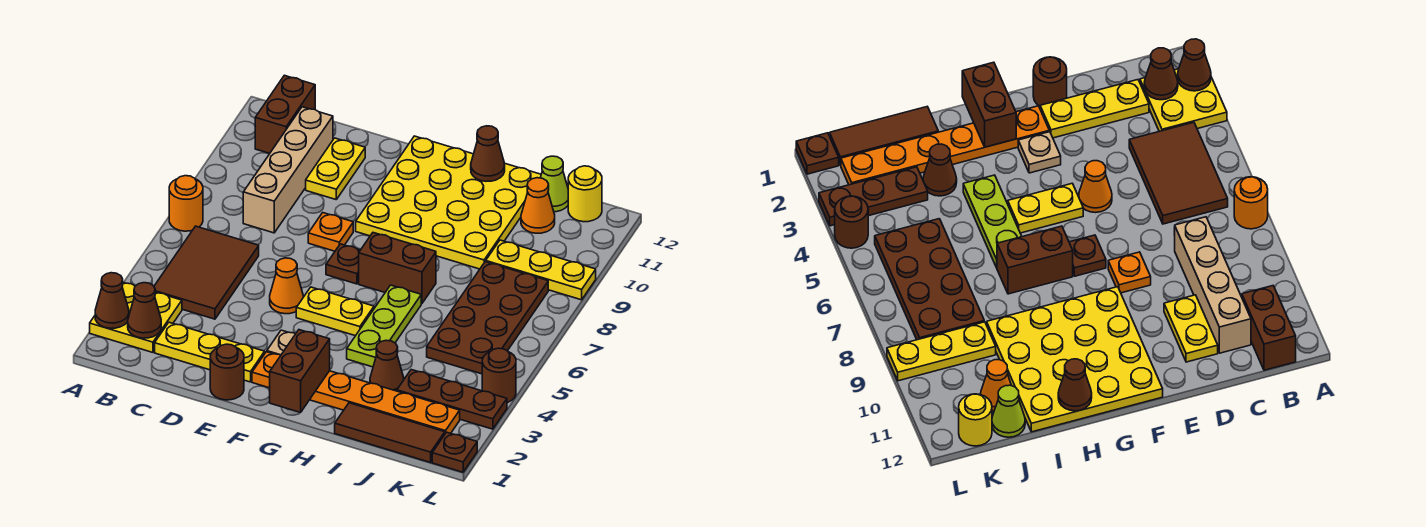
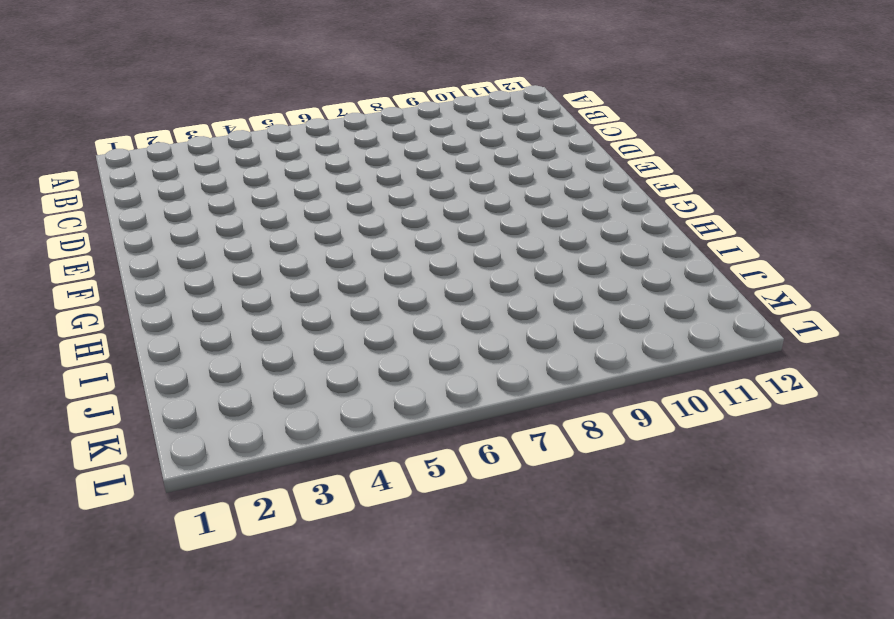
none -> yellow 2x2 plate [90,282,182,352]
none -> orange 1x1 round brick [169,176,203,231]
none -> brown 2x3 tile [154,226,259,319]
none -> brown 1x2 brick [255,75,315,153]

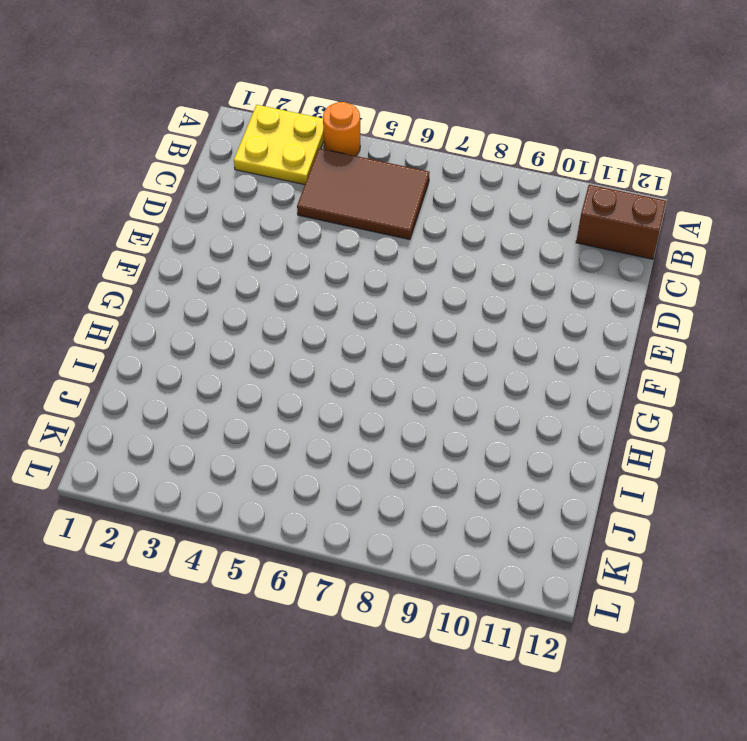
orange 1x1 round brick [323,102,360,156] -> orange 1x1 round brick moved to [169,176,203,231]
none -> yellow 1x3 plate [155,322,265,382]
none -> tan 1x4 brick [243,107,333,233]
none -> yellow 1x2 plate [306,138,365,199]
none -> brown 1x1 round brick [210,344,244,400]

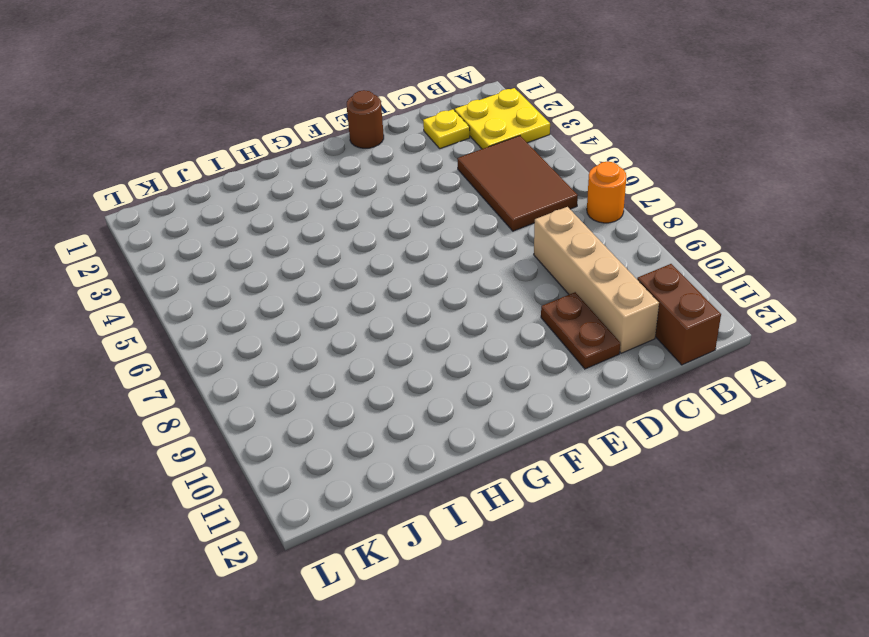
yellow 1x1 plate [423,109,470,149] -> yellow 1x3 plate [155,322,265,382]
brown 1x2 plate [541,292,620,369] -> yellow 1x2 plate [306,138,365,199]
none -> orange 1x1 cone [270,258,303,314]
none -> orange 1x1 plate [308,213,353,251]
none -> orange 1x6 plate [252,352,460,433]
none -> tan 1x1 plate [267,330,295,355]

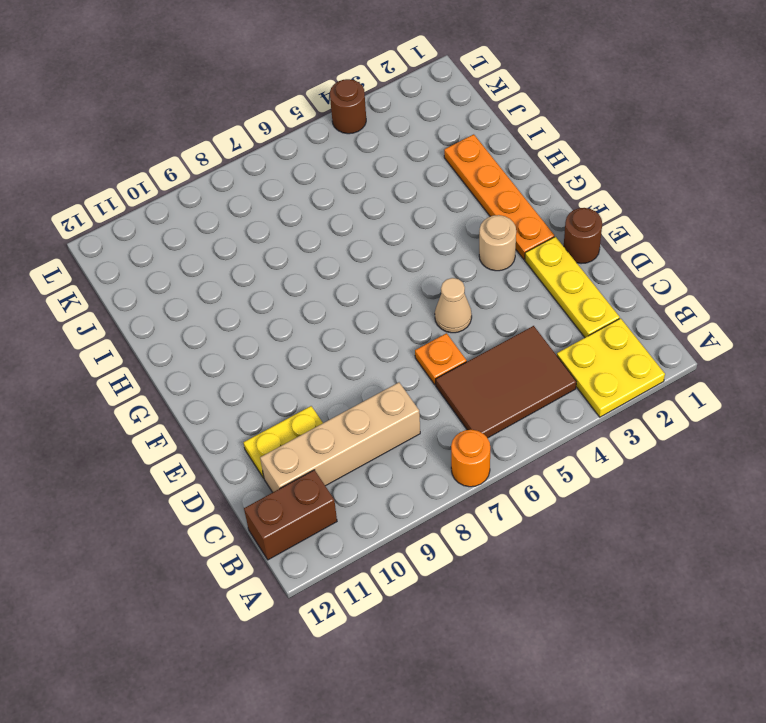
orange 1x1 plate [415,333,467,385] -> orange 1x1 plate moved to [308,213,353,251]
tan 1x1 cone [435,278,472,333] -> orange 1x1 cone [270,258,303,314]
orange 1x4 plate [444,134,554,259] -> orange 1x6 plate [252,352,460,433]
tan 1x1 round brick [479,215,516,271] -> tan 1x1 plate [267,330,295,355]
none -> yellow 1x2 plate [296,287,374,336]
none -> brown 1x1 plate [326,244,360,284]
none -> yellow 4x4 plate [356,136,541,269]
none -> brown 1x2 brick [359,233,436,304]

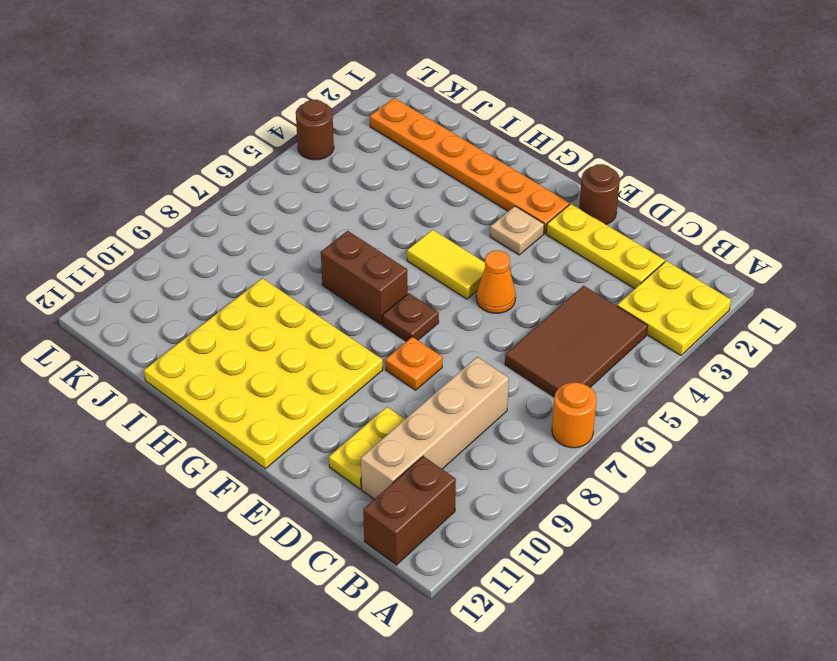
yellow 1x2 tile [407,230,485,299] -> yellow 1x2 plate [296,287,374,336]
none -> lime 1x3 plate [347,285,421,367]
none -> brown 1x3 tile [335,403,445,462]
none -> brown 1x1 cone [370,340,404,391]
none -> brown 1x3 plate [397,370,507,429]

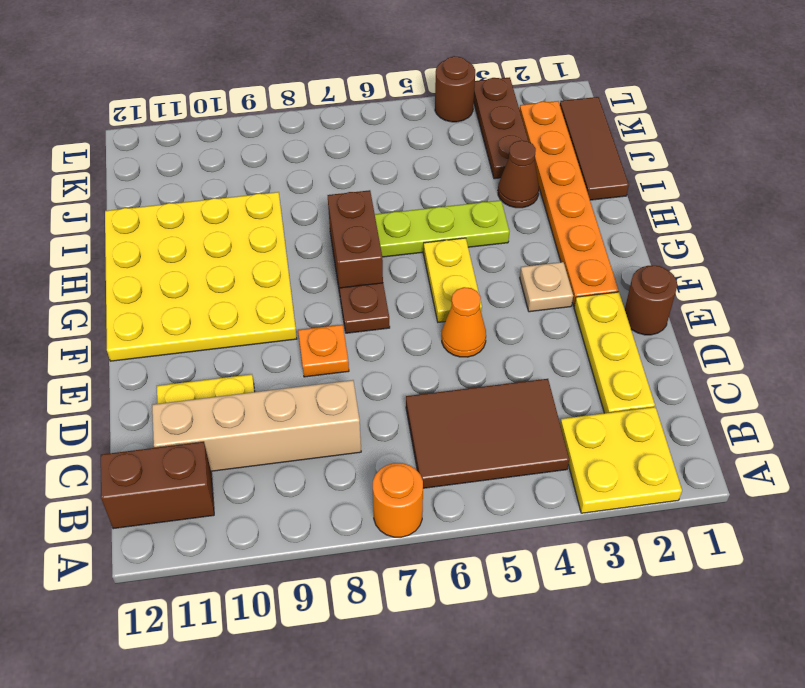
none -> brown 2x4 plate [427,262,548,374]
none -> yellow 1x3 plate [486,240,596,300]
none -> orange 1x1 cone [521,178,555,233]
none -> lime 1x1 cone [540,156,568,212]

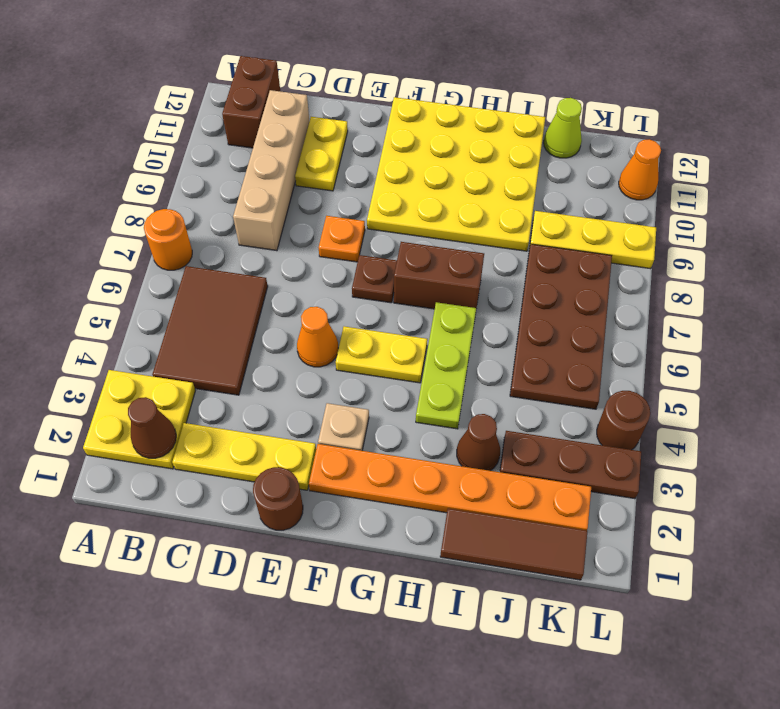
orange 1x1 cone [619,139,661,200] -> orange 1x1 cone moved to [521,178,555,233]
none -> yellow 1x1 round brick [568,166,602,222]
none -> brown 1x1 plate [432,432,477,472]
none -> brown 1x1 cone [95,273,129,328]
none -> brown 1x2 brick [270,330,330,413]

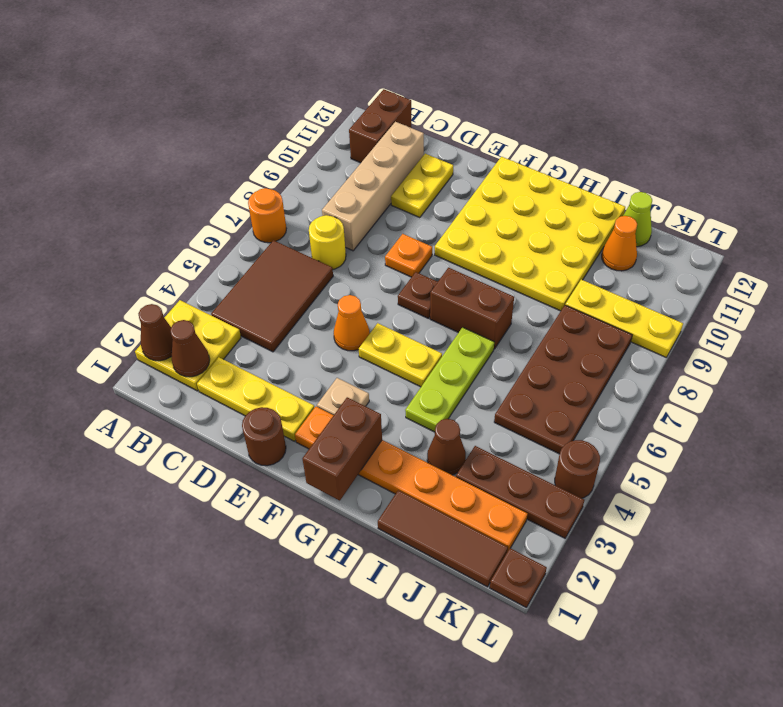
yellow 1x1 round brick [309,215,346,269] -> yellow 1x1 round brick moved to [568,166,602,222]
none -> brown 1x1 cone [471,126,505,181]

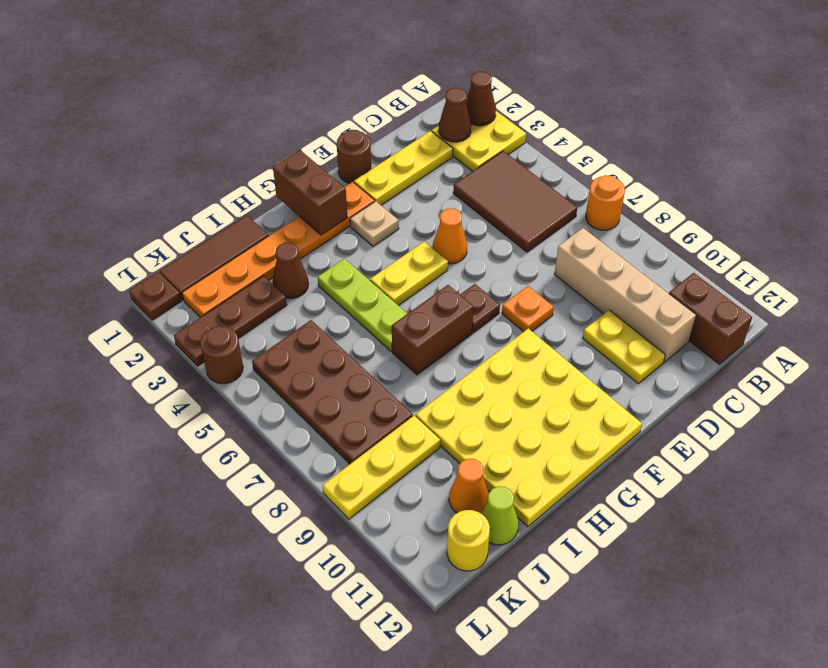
none -> brown 1x1 cone [471,126,505,181]

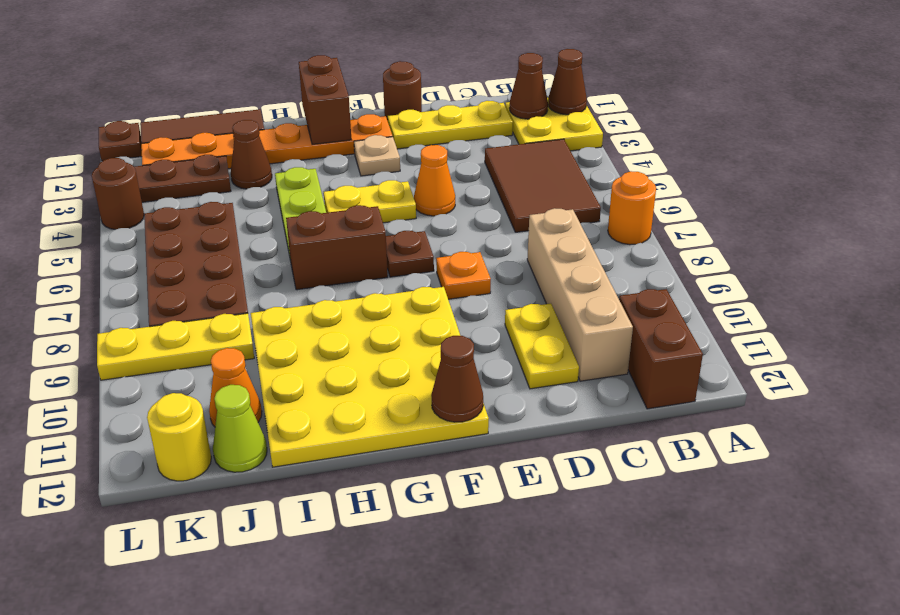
brown 1x1 cone [431,336,483,422] -> brown 1x1 cone moved to [471,126,505,181]

